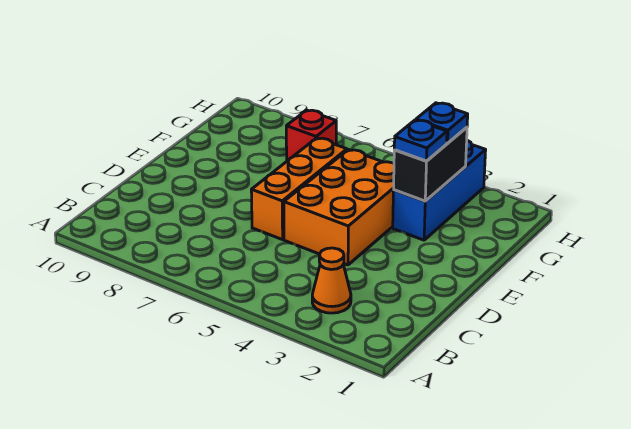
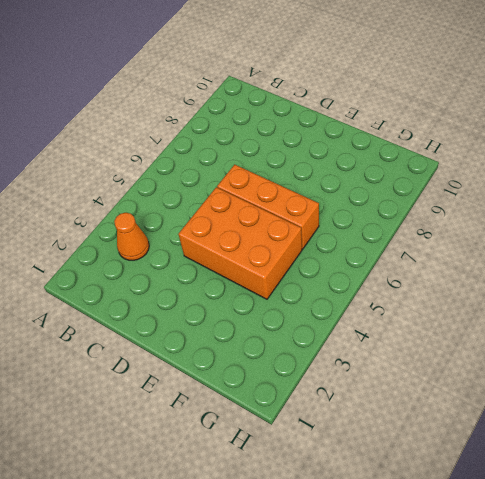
none -> blue 1x3 brick [393,141,486,240]
none -> red 1x1 brick [286,110,336,161]

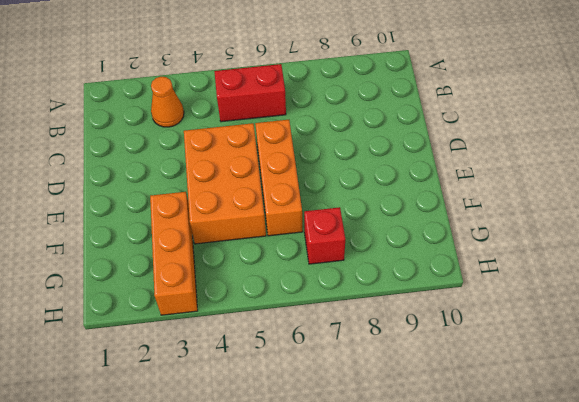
red 1x2 brick [214,64,286,122] -> none
orange 1x3 brick [150,192,198,315] -> blue 1x3 brick [393,141,486,240]
none -> black 1x2 brick [394,127,467,201]
none -> blue 1x1 plate [394,120,447,161]

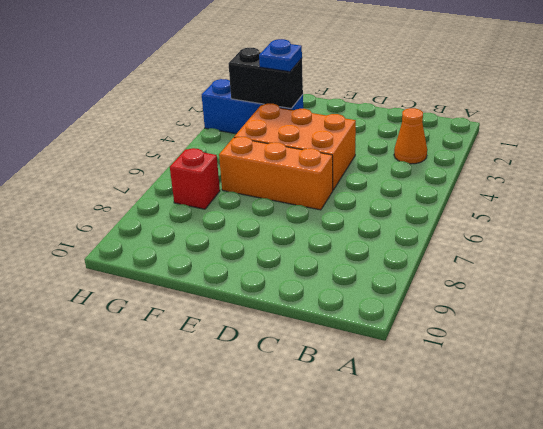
none -> blue 1x1 plate [416,103,468,143]

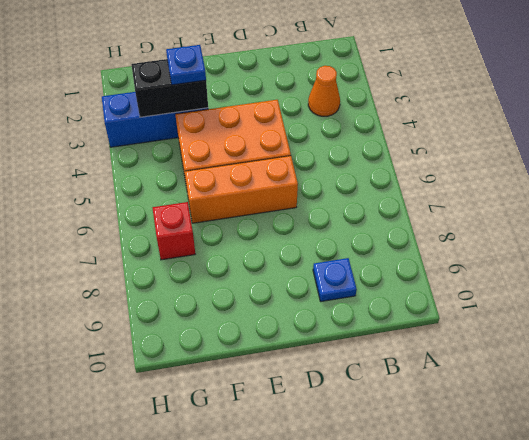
blue 1x1 plate [313,258,357,301] -> blue 1x1 plate moved to [416,103,468,143]

